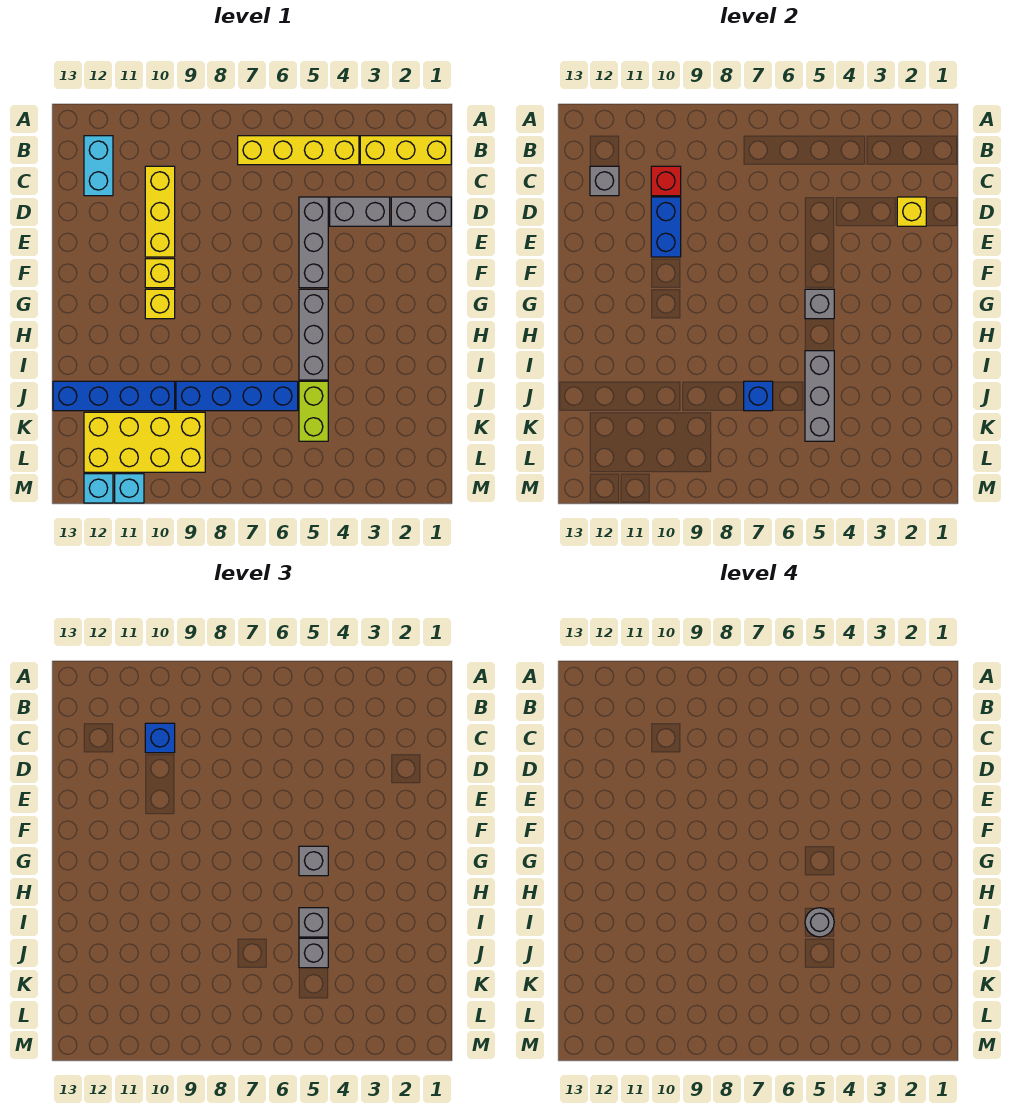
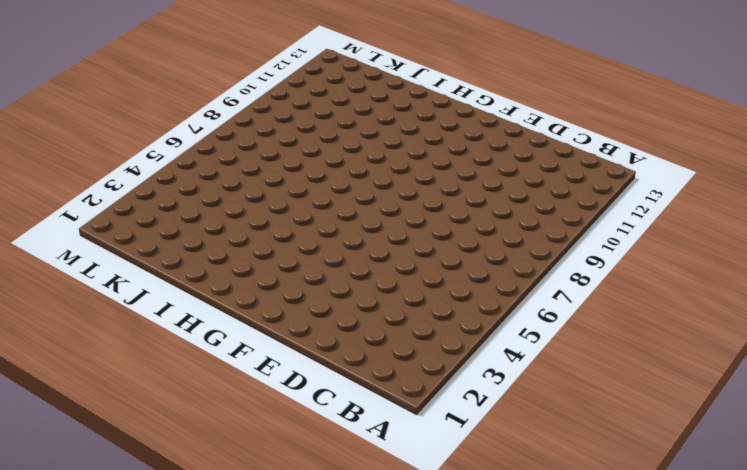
none -> yellow 1x3 brick [360,136,451,165]
none -> yellow 1x4 brick [238,136,359,165]
none -> cyan 1x2 brick [84,136,113,196]

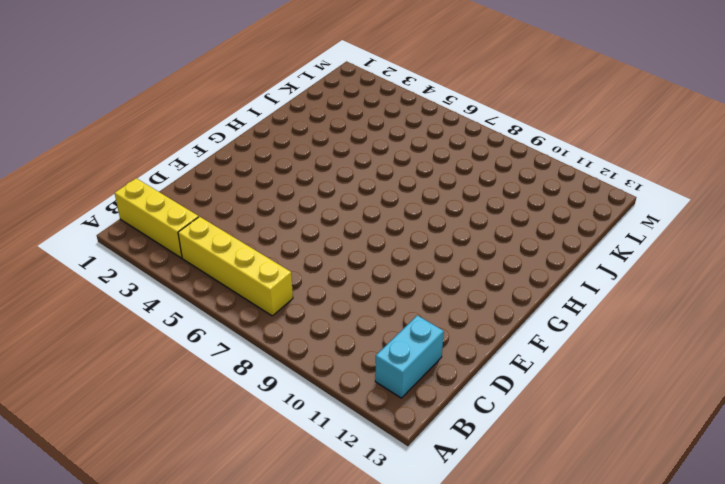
none -> yellow 1x3 brick [145,166,175,257]
none -> grey 1x2 brick [391,197,451,226]
none -> grey 1x2 brick [330,197,390,226]

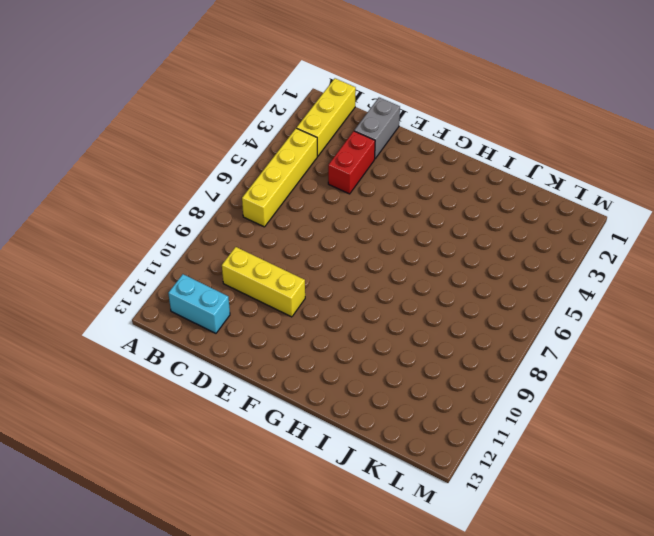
red 1x2 brick [328,131,375,194] -> grey 1x2 brick [330,197,390,226]
none -> grey 1x3 brick [299,197,328,288]
none -> yellow 1x1 brick [145,259,175,288]
none -> grey 1x3 brick [299,289,328,380]

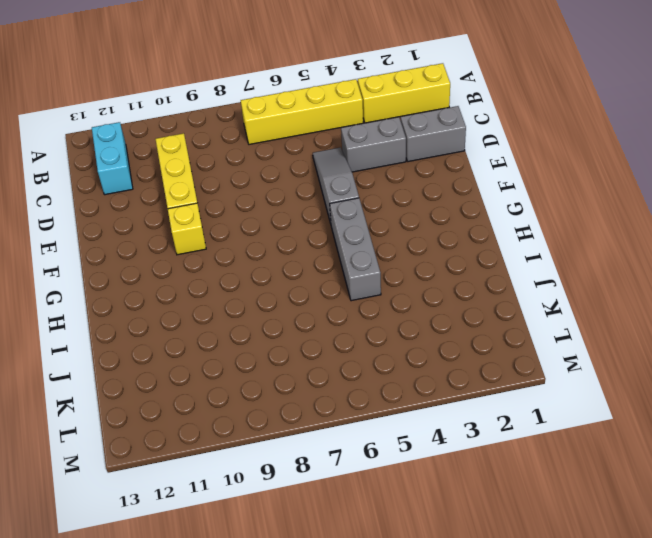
grey 1x3 slope [313,147,359,223] -> grey 1x3 brick [299,197,328,288]
none -> yellow 1x1 brick [145,289,175,319]
none -> lime 1x2 brick [299,381,328,441]
none -> blue 1x4 brick [176,381,298,411]

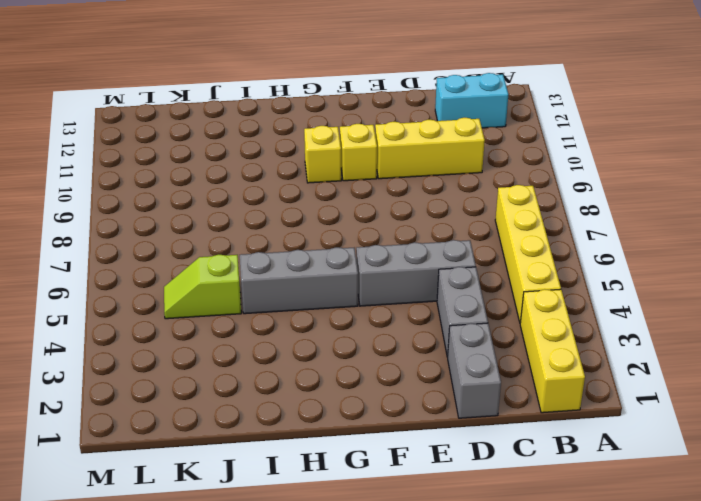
lime 1x2 slope [164,255,241,319] -> lime 1x2 brick [299,381,328,441]
none -> blue 1x4 brick [176,381,298,411]
none -> blue 1x4 brick [53,381,175,411]
none -> yellow 2x4 brick [84,412,205,472]

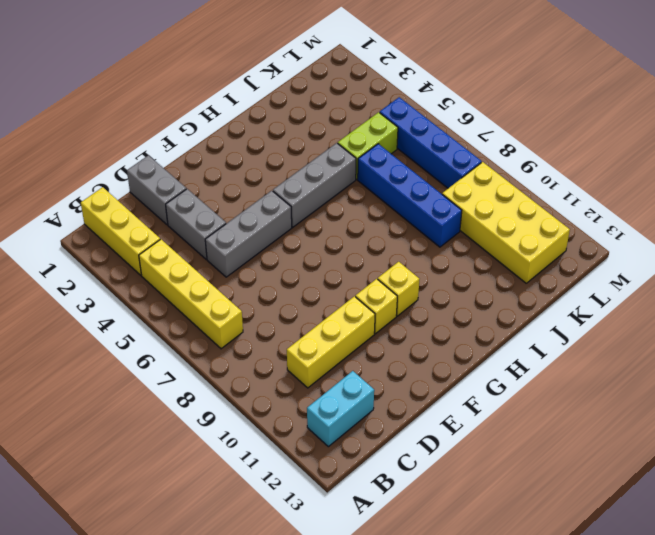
blue 1x4 brick [380,97,482,188] -> blue 1x4 brick moved to [53,381,175,411]
none -> cyan 1x1 brick [115,474,144,503]
none -> cyan 1x1 brick [84,474,113,503]
none -> red 1x1 brick [651,166,681,196]

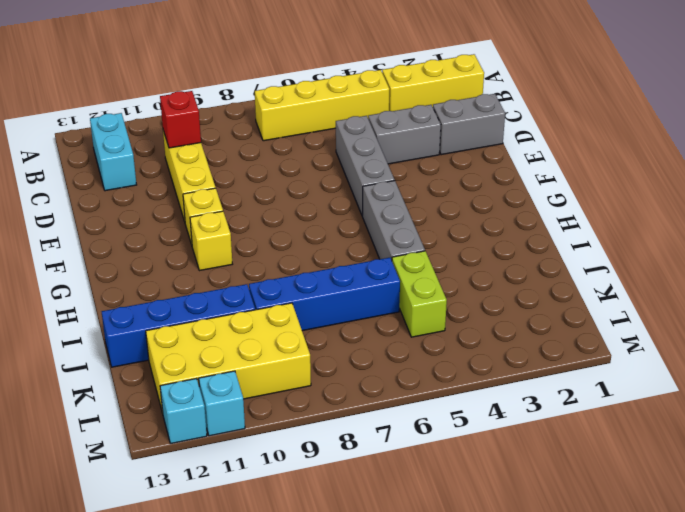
none -> grey 1x1 brick [590,166,619,196]
none -> yellow 1x1 brick [897,197,926,226]
none -> blue 1x2 brick [651,197,681,257]

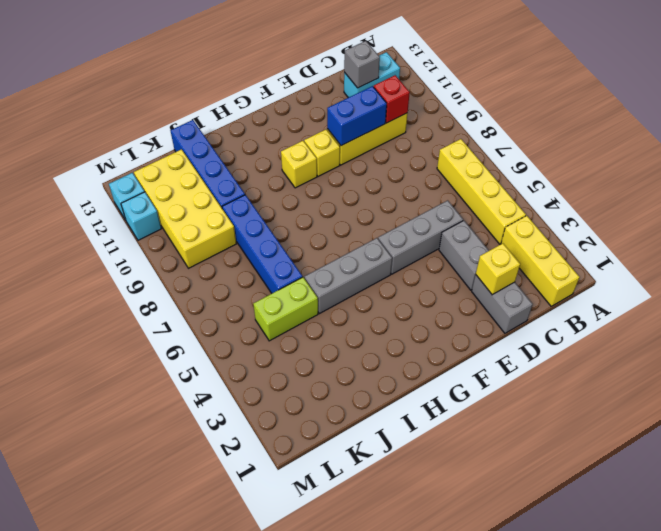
none -> grey 1x1 brick [805,289,834,319]
none -> grey 1x3 brick [805,351,834,441]
none -> blue 1x1 brick [744,381,773,411]

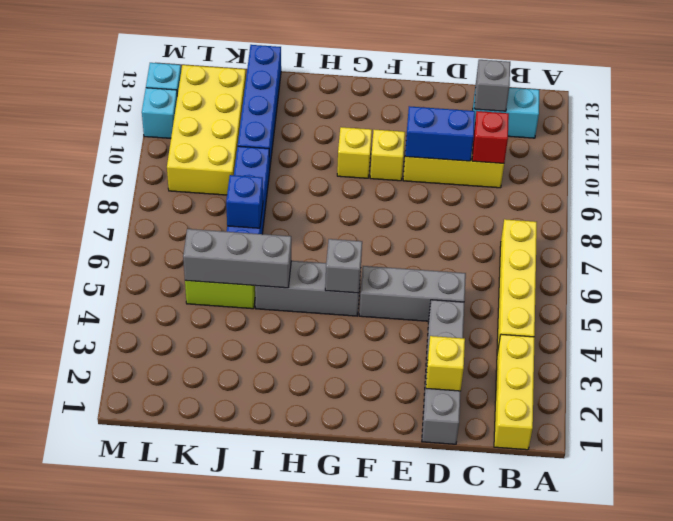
none -> blue 1x1 brick [145,723,175,753]
none -> grey 1x1 brick [299,846,328,876]
none -> grey 1x1 brick [299,908,328,937]

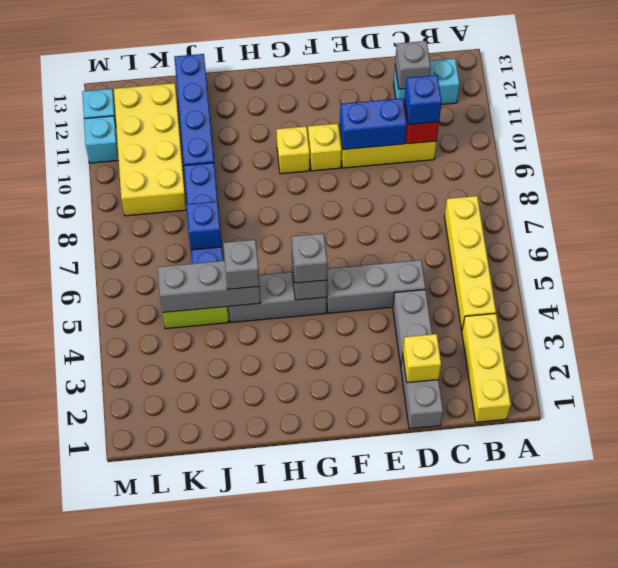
none -> grey 1x1 brick [299,938,328,968]
none -> grey 1x1 round brick [805,908,834,937]

